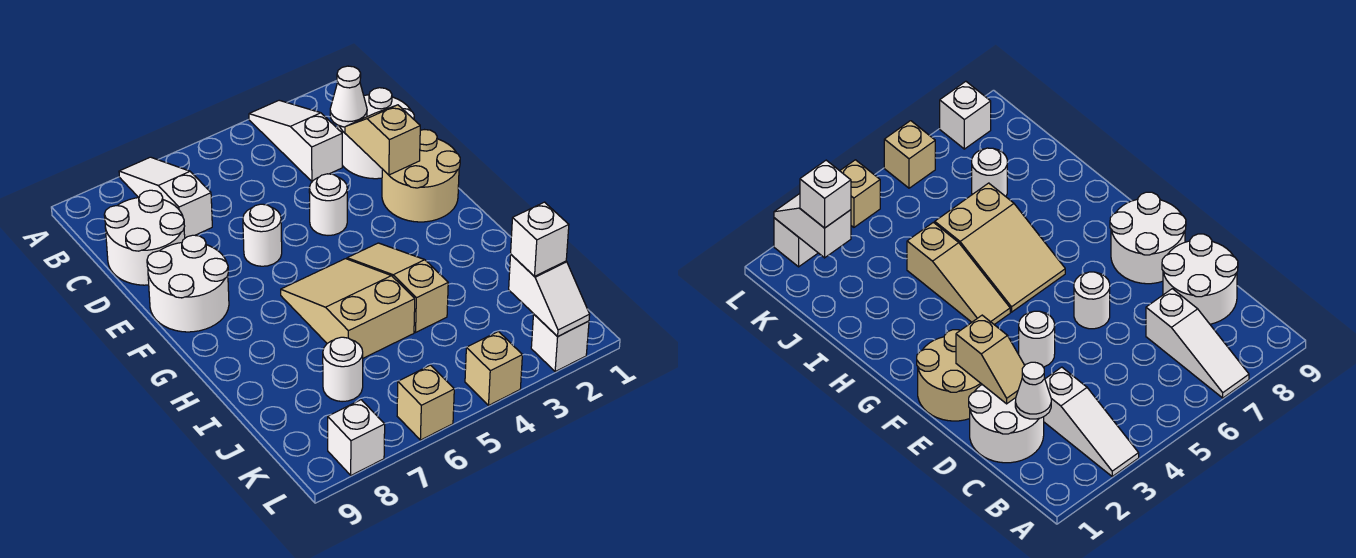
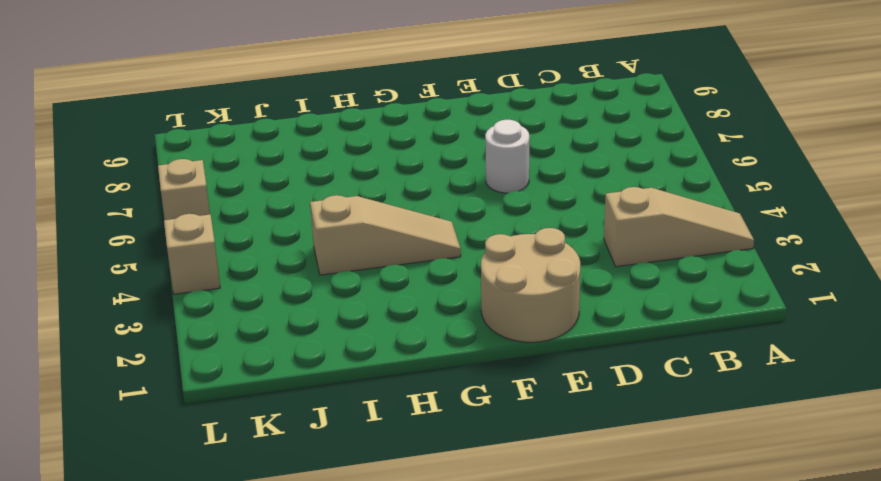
tan 1x3 slope [604,187,754,267] -> white 1x3 slope [249,100,342,181]
none -> white 1x3 slope [119,157,212,238]
none -> white 2x2 round brick [338,88,414,179]
none -> white 2x2 round brick [104,190,185,285]

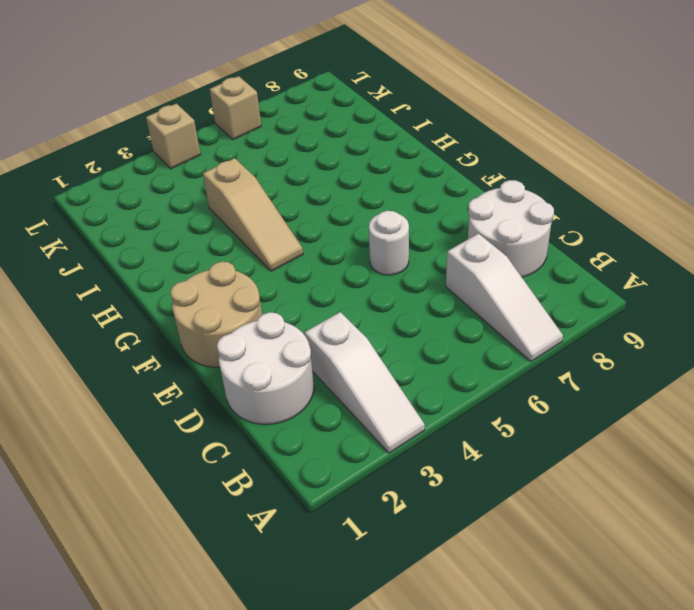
none -> white 1x1 round brick [309,174,347,235]
none -> white 2x2 round brick [147,235,229,332]
none -> tan 2x3 slope [281,259,415,358]

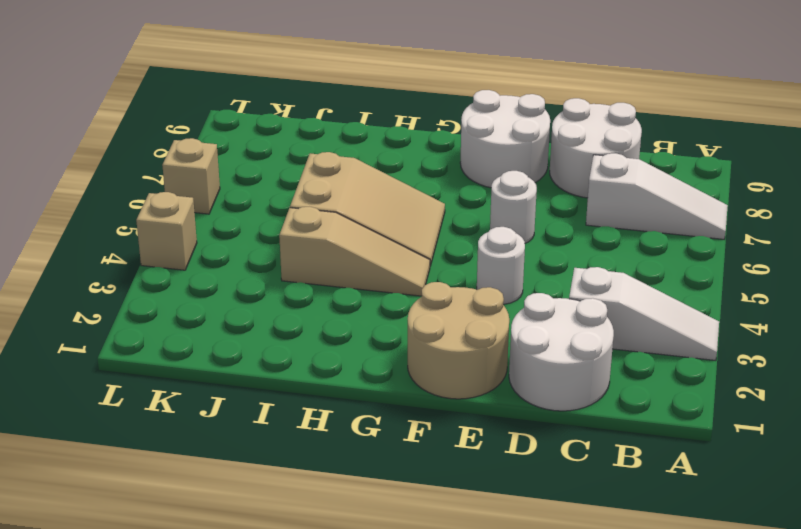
none -> white 1x1 round brick [323,337,363,402]
none -> white 1x1 brick [531,314,589,372]
none -> white 1x1 brick [328,400,385,475]

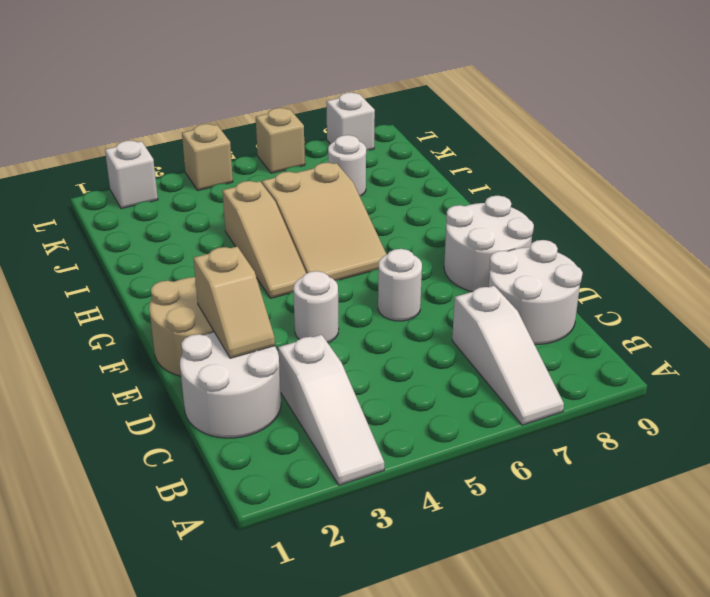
none -> white 1x1 cone [330,66,367,127]
none -> white 1x2 slope [509,255,590,337]
none -> white 1x1 brick [511,202,569,276]

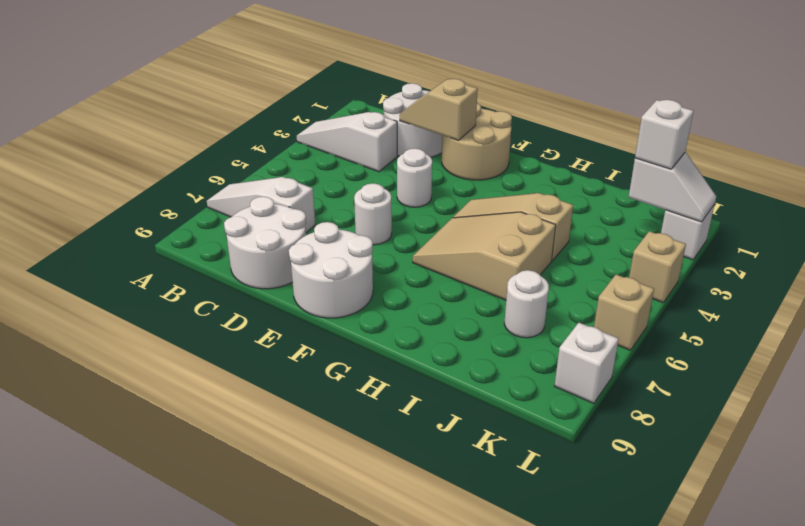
none -> white 1x1 cone [330,66,367,127]

